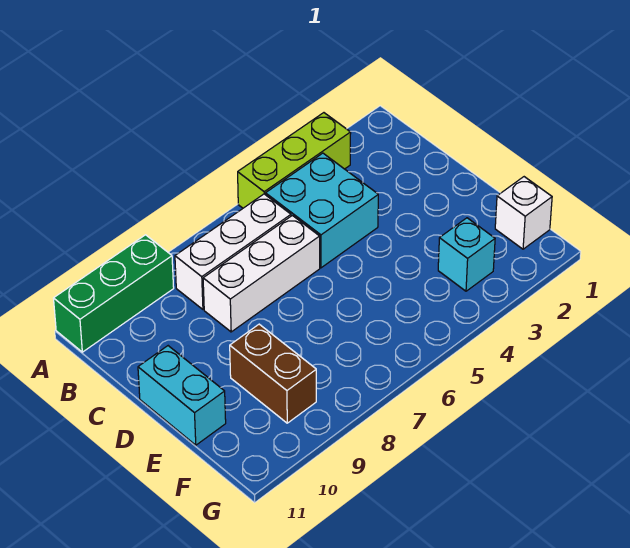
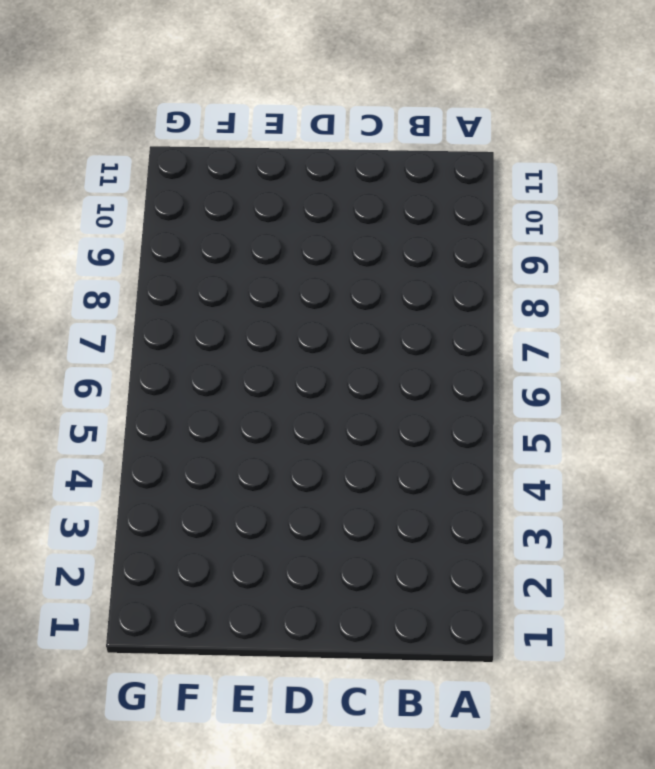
none -> lime 1x3 brick [238,113,351,208]
none -> green 1x3 brick [54,235,174,352]

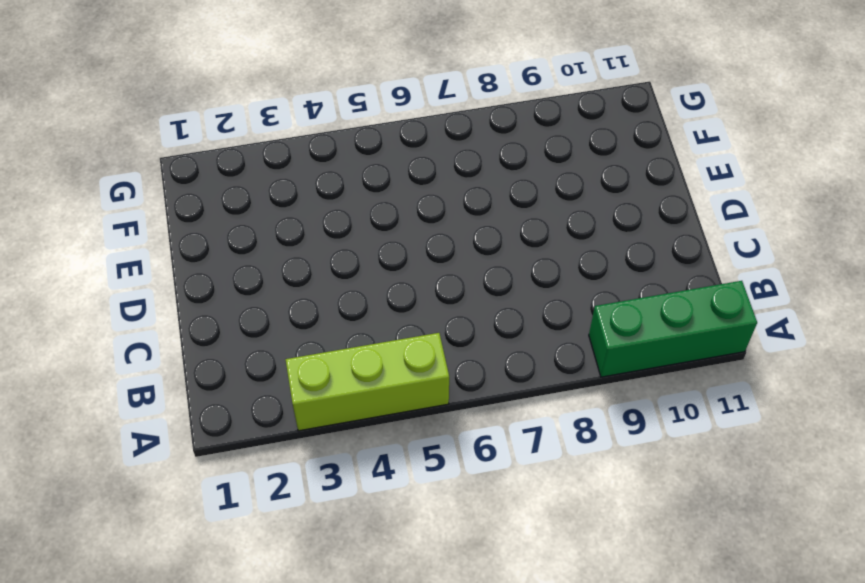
none -> cyan 2x2 brick [266,153,378,268]
none -> white 1x3 brick [175,194,291,309]

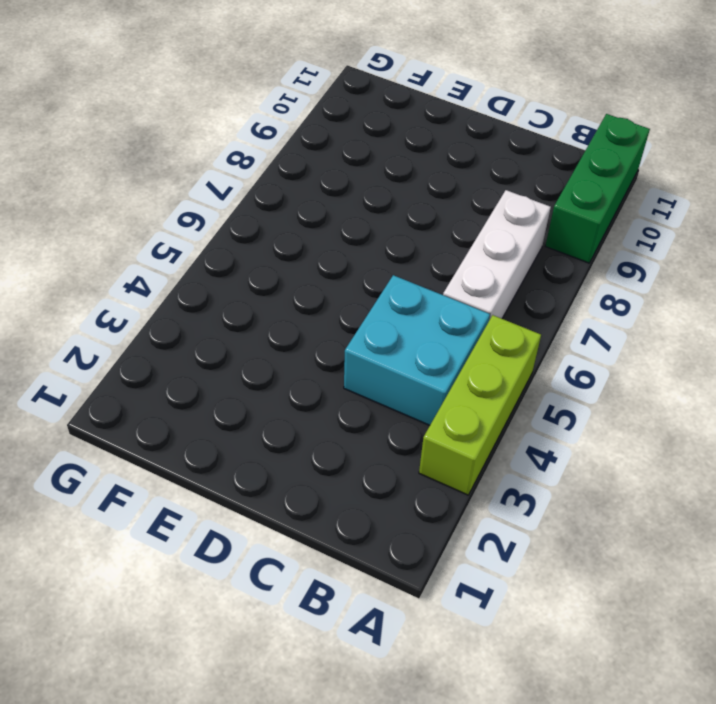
none -> white 1x3 brick [203,215,320,332]
none -> cyan 1x2 brick [138,346,226,445]

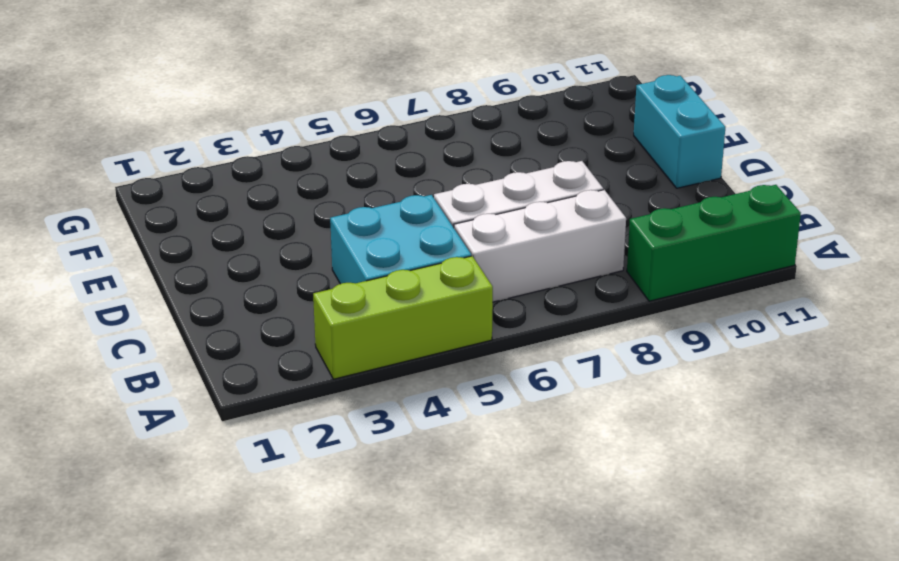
none -> brown 1x2 brick [230,324,316,423]
none -> white 1x1 brick [495,177,552,249]

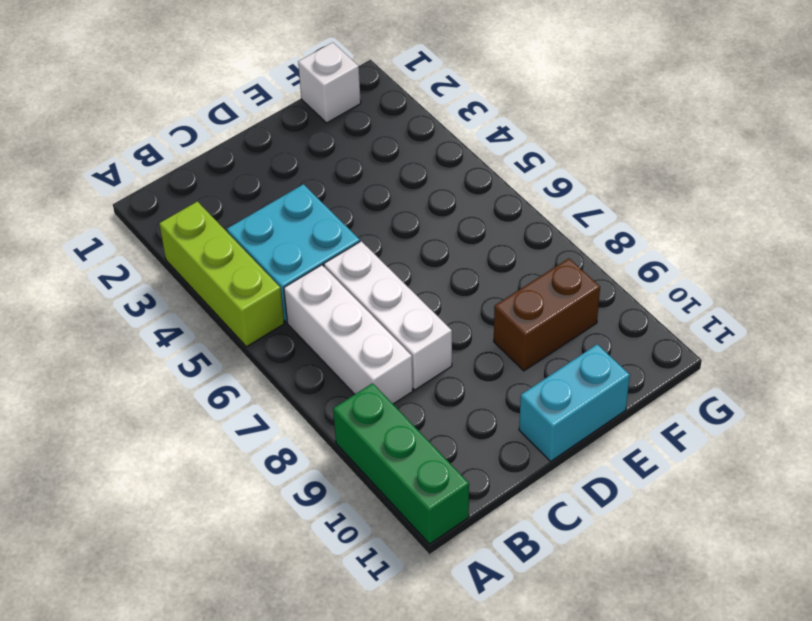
none -> cyan 1x1 brick [438,218,495,291]

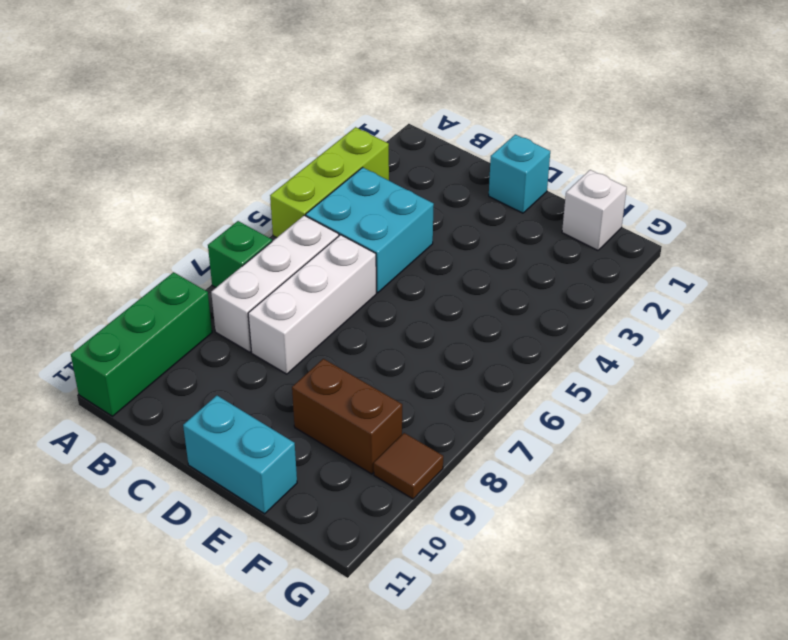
green 1x1 brick [208,221,272,287] -> none
cyan 1x1 brick [489,134,550,213] -> cyan 1x1 brick moved to [438,218,495,291]
brown 1x1 tile [374,433,443,499] -> none

